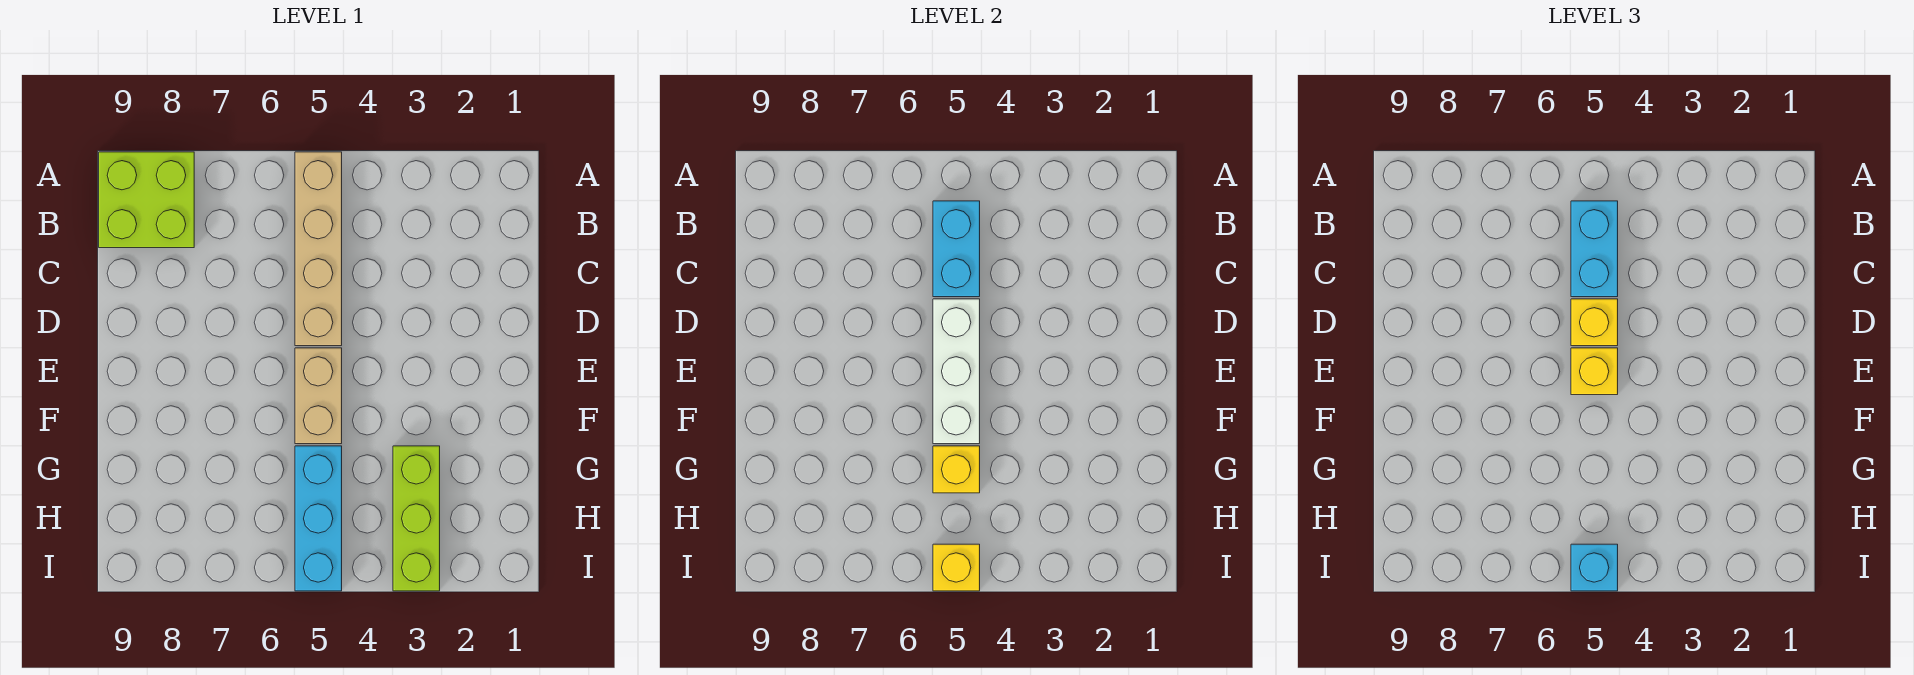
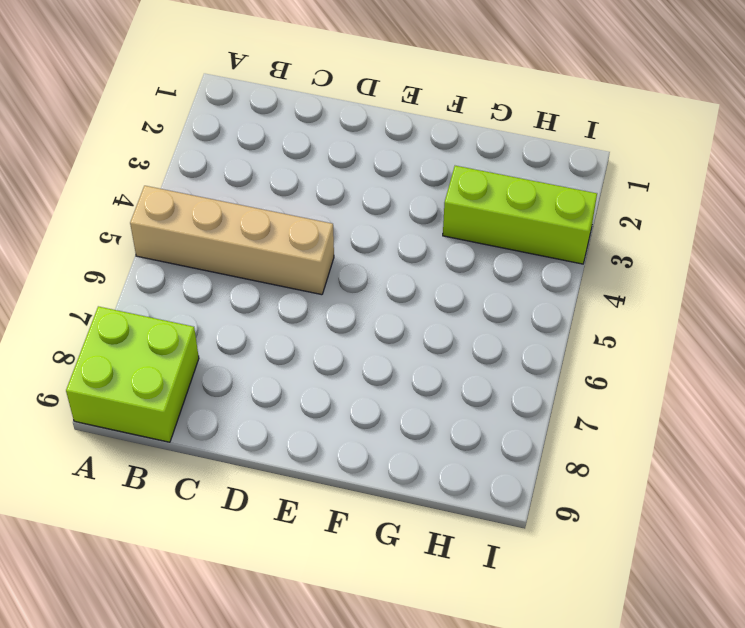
none -> tan 1x2 brick [295,348,342,444]
none -> cyan 1x3 brick [295,446,342,591]
none -> cyan 1x2 brick [933,201,980,297]

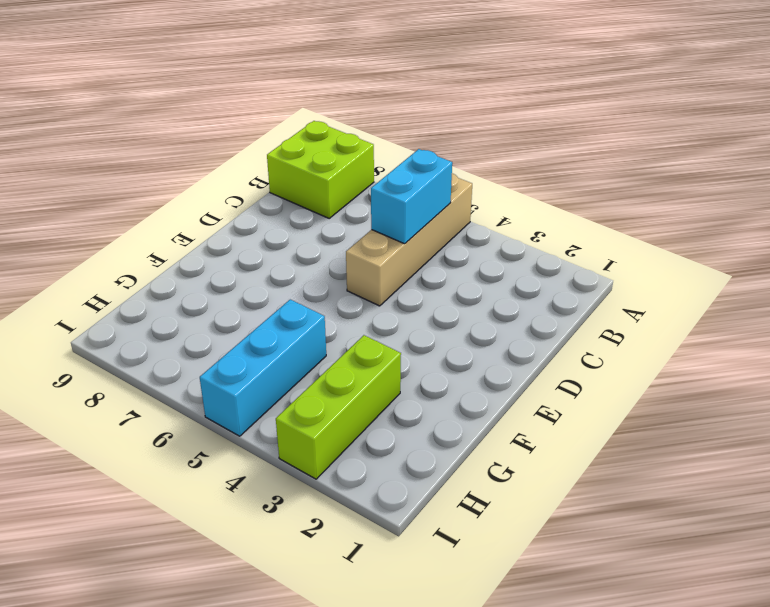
none -> tan 1x2 brick [295,348,342,444]
none -> white 1x3 brick [933,299,980,444]
none -> yellow 1x1 brick [933,446,980,493]

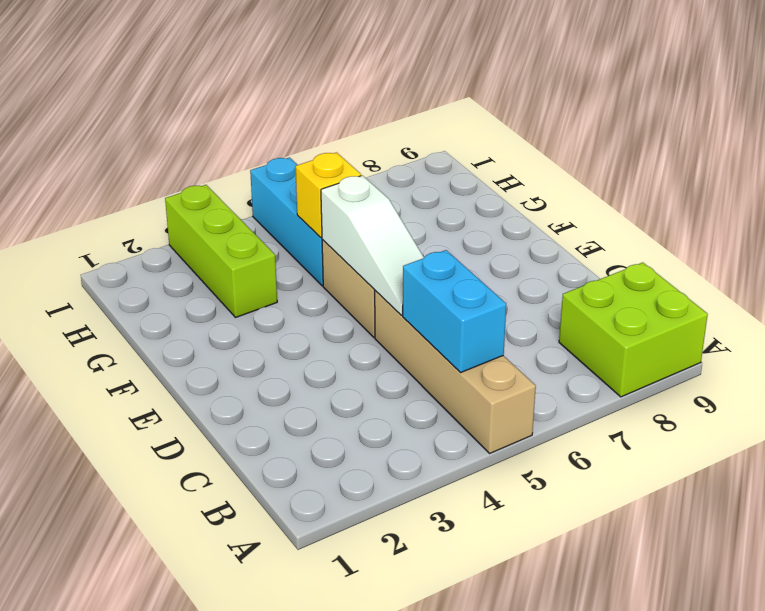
white 1x3 slope [321,175,424,315] -> white 1x3 brick [933,299,980,444]
none -> yellow 1x1 brick [933,544,980,591]
none -> cyan 1x2 brick [1571,201,1618,297]
none -> yellow 1x1 brick [1571,299,1618,346]

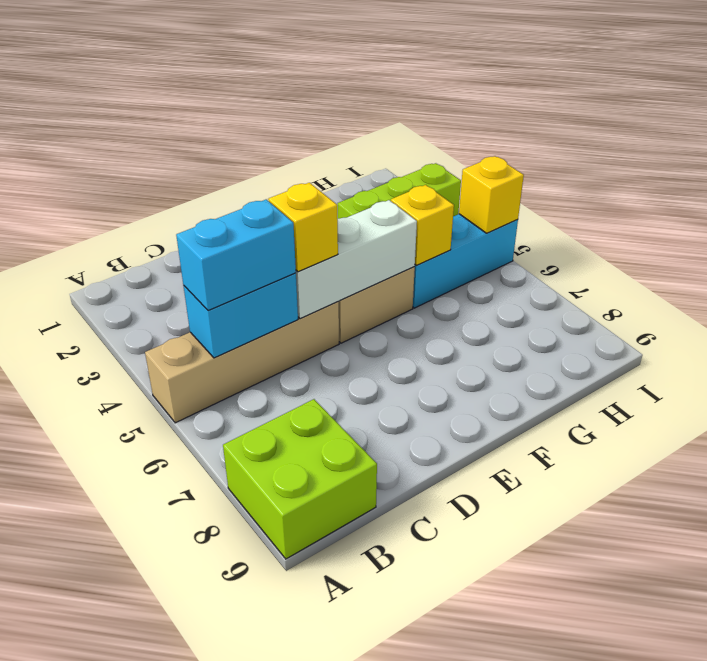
none -> yellow 1x1 brick [1571,348,1618,395]
none -> cyan 1x1 brick [1571,544,1618,591]

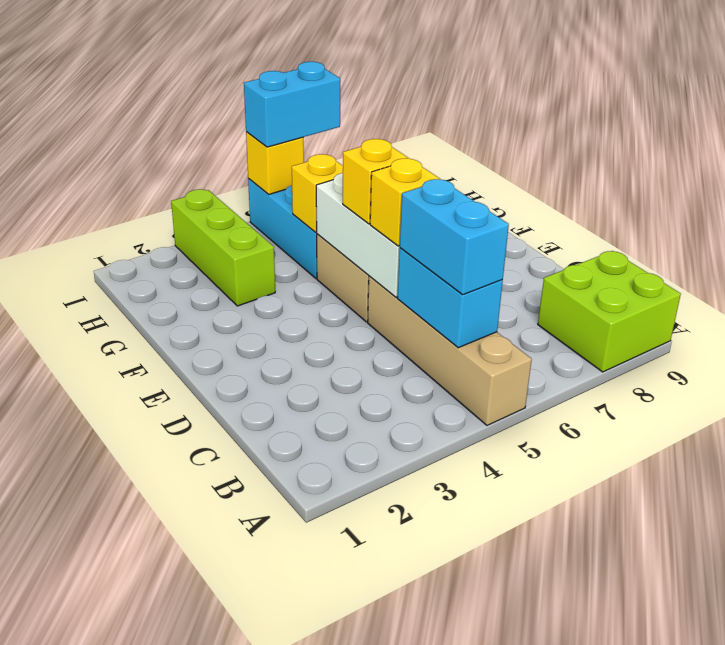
cyan 1x2 brick [244,62,340,147] -> cyan 1x1 brick [1571,544,1618,591]

